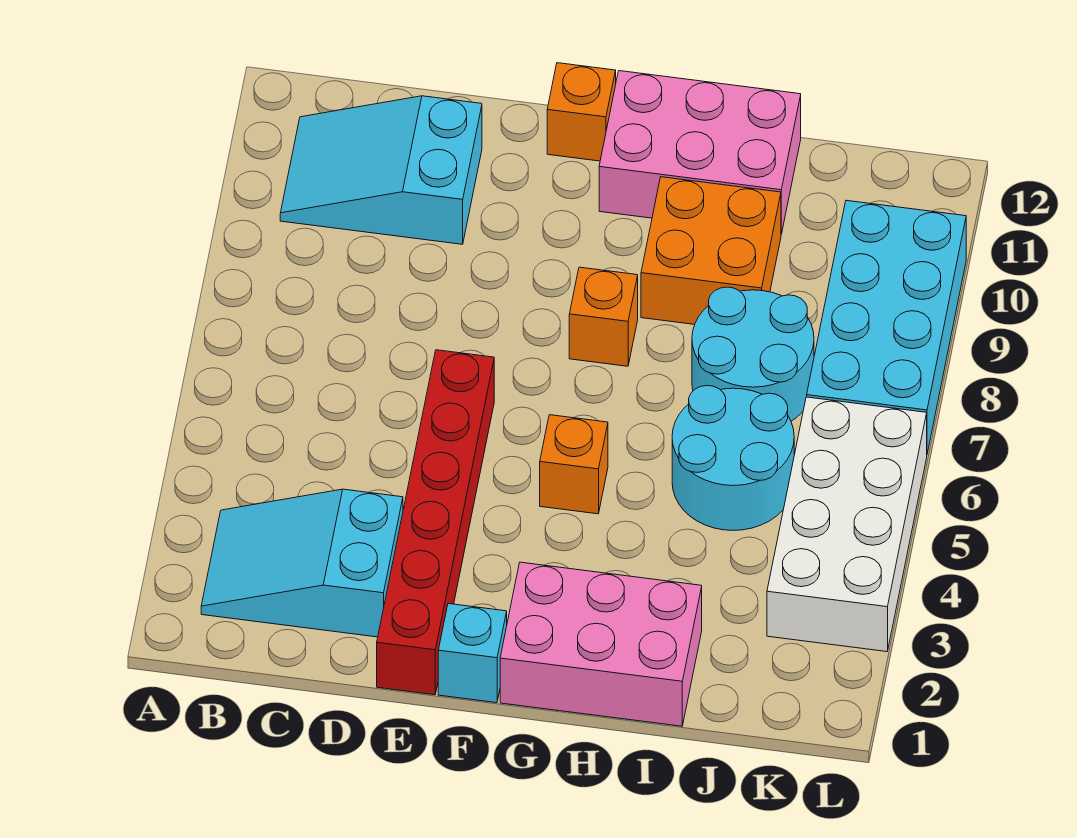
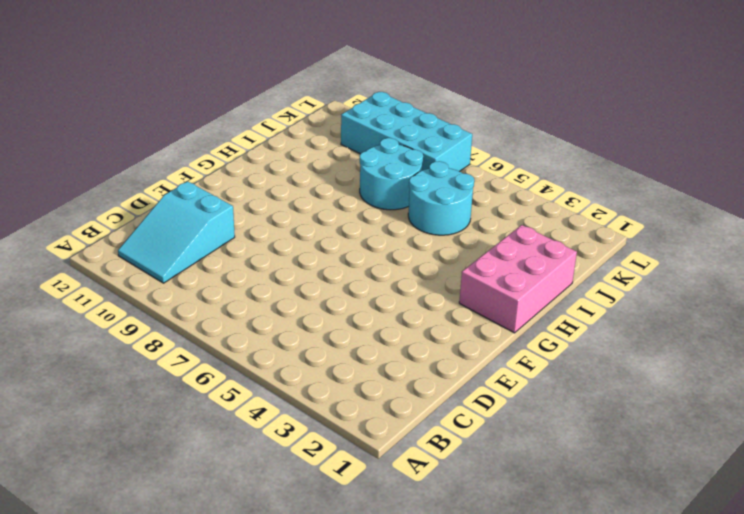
none -> cyan 2x3 slope [201,489,403,637]
none -> red 1x6 brick [377,350,494,695]
none -> cyan 1x1 brick [438,604,507,703]

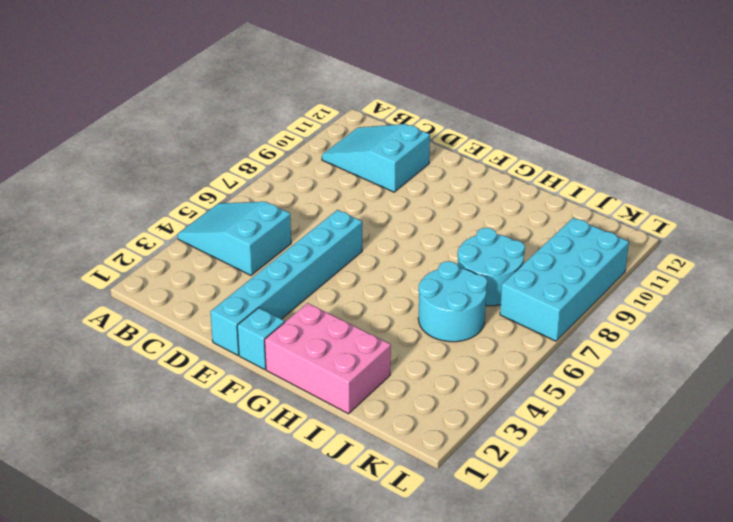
cyan 2x3 slope [178,202,291,275] -> cyan 2x3 slope moved to [201,489,403,637]
cyan 1x6 brick [210,210,362,355] -> red 1x6 brick [377,350,494,695]
none -> orange 1x1 brick [547,63,616,161]
none -> orange 1x1 brick [540,415,608,514]
none -> orange 1x1 brick [569,267,638,366]

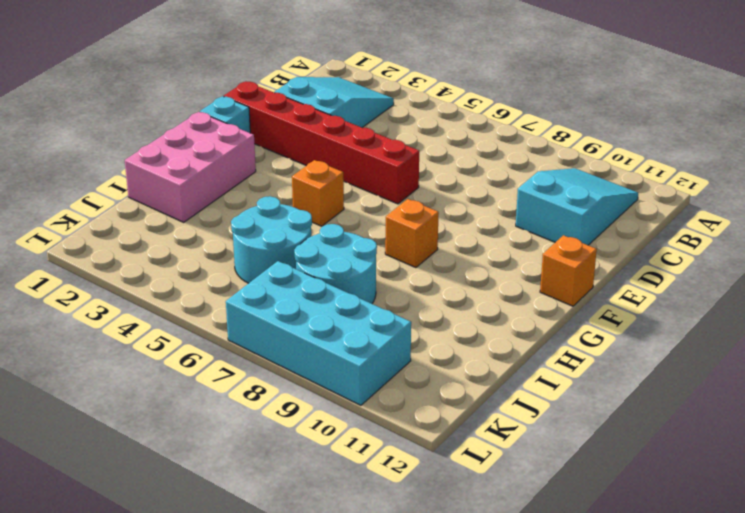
none -> pink 2x3 brick [599,71,801,234]
none -> orange 2x2 brick [641,177,781,324]
none -> white 2x4 brick [767,397,927,652]

